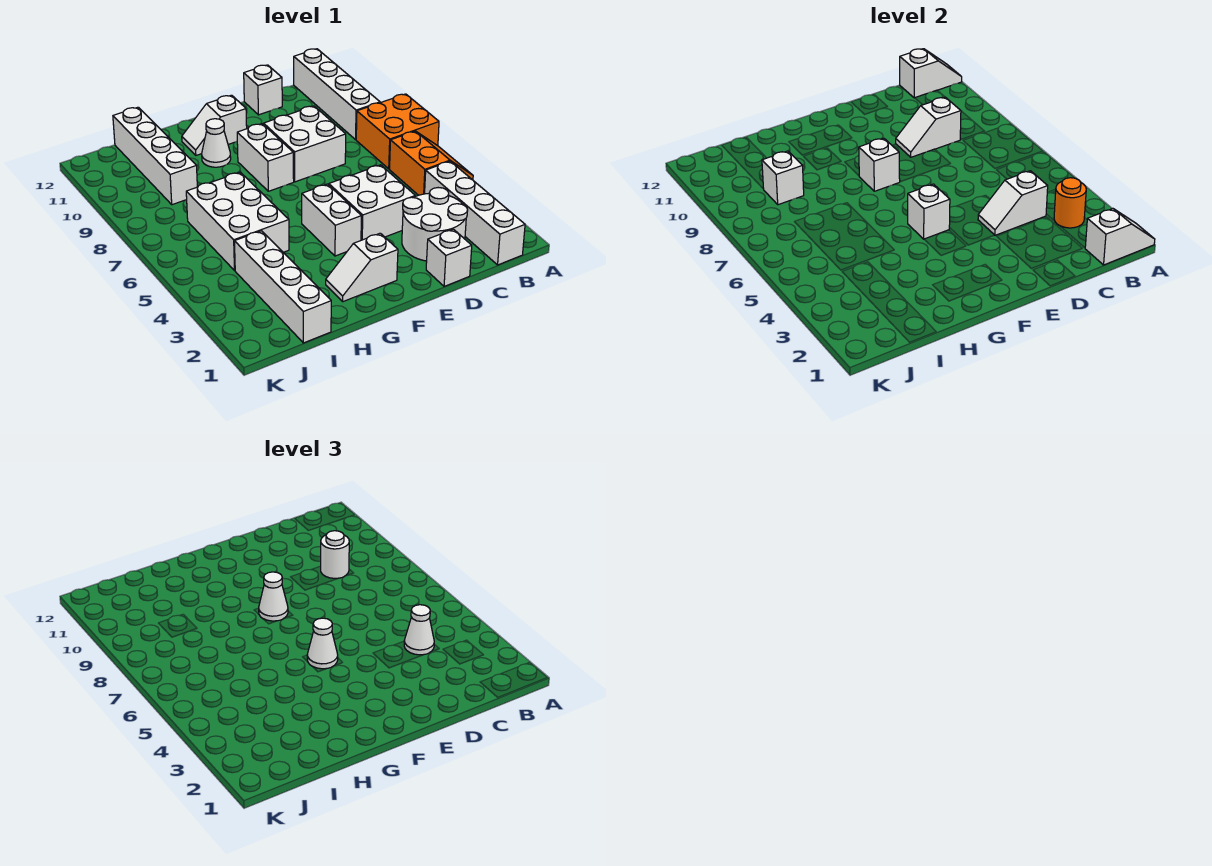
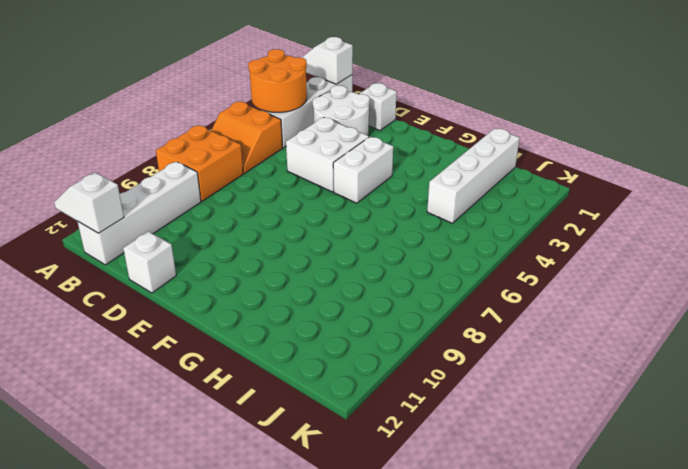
orange 2x2 round brick [248,49,307,112] -> orange 1x1 round brick [1054,178,1086,228]
orange 2x2 slope [211,102,282,173] -> orange 2x2 slope turned to [390,131,473,195]
none -> white 2x2 brick [264,106,346,182]
none -> white 1x2 slope [326,233,398,302]
none -> white 1x2 brick [237,124,294,191]

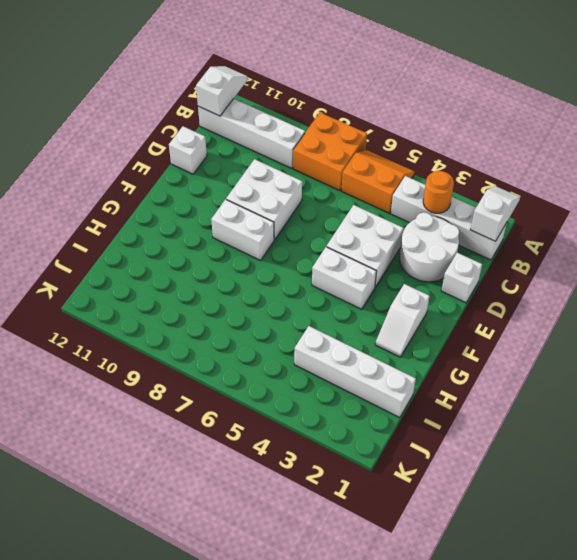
none -> white 1x2 slope [182,95,247,155]
none -> white 1x1 cone [202,119,231,167]
none -> white 2x3 brick [186,172,289,270]

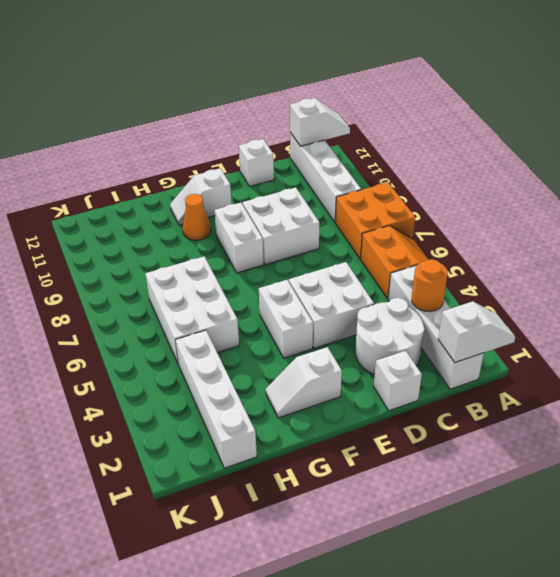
orange 1x1 cone [183,194,211,240] -> white 1x1 cone [202,119,231,167]
none -> white 1x4 brick [113,107,197,205]
none -> white 1x2 slope [978,171,1048,235]
none -> white 1x2 slope [896,97,961,157]

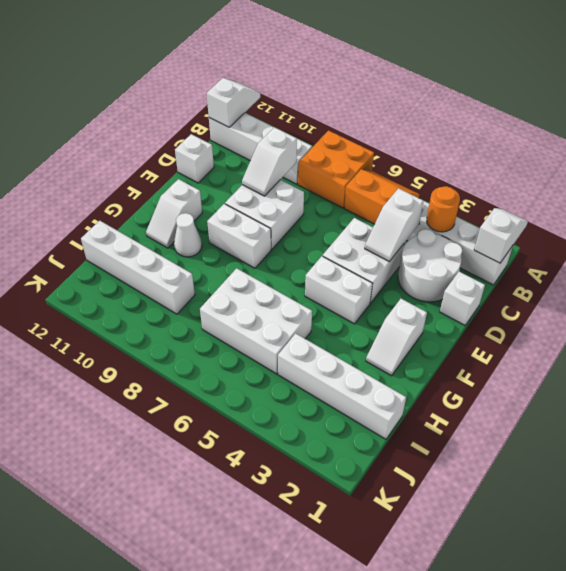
none -> white 1x1 brick [908,184,950,239]
none -> white 1x1 brick [859,138,900,191]
none -> white 1x1 brick [762,151,804,205]

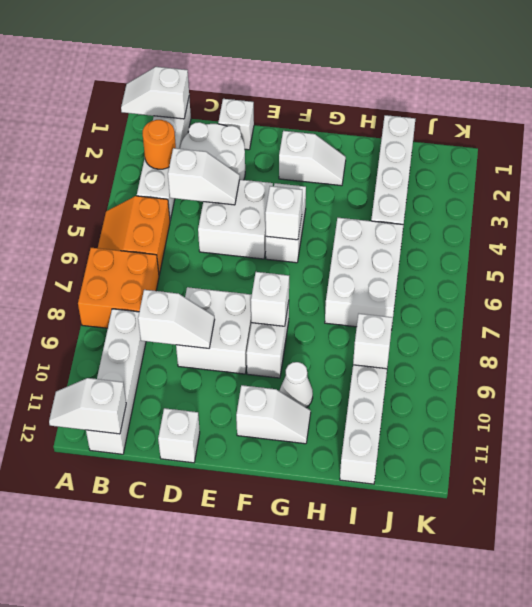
none -> white 1x1 cone [404,605,434,655]
none -> white 1x1 round brick [321,531,349,578]
none -> white 1x1 cone [307,618,338,669]

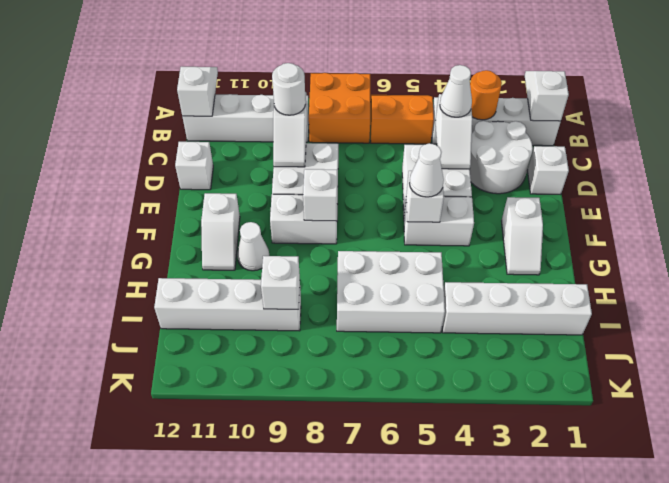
none -> white 1x1 cone [259,572,288,621]

